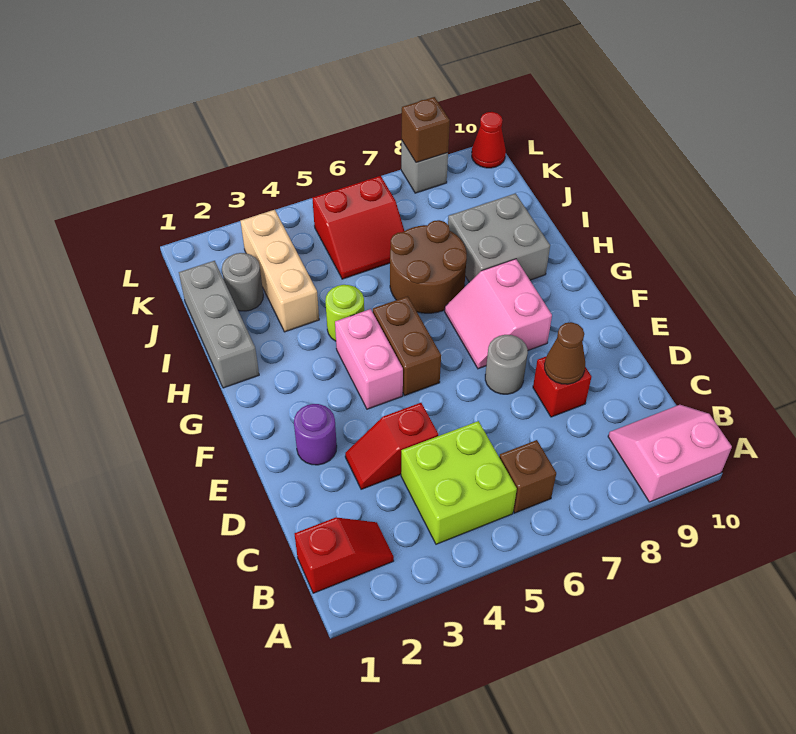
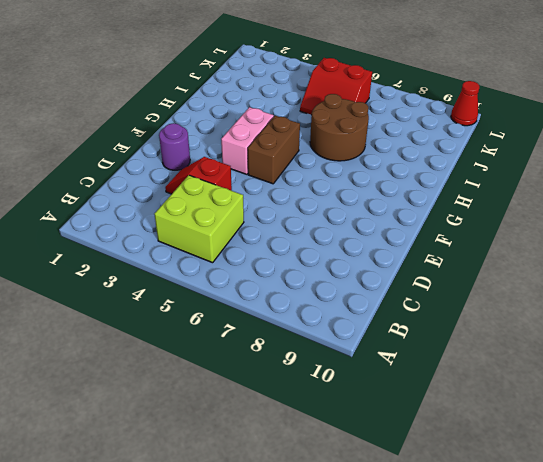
none -> pink 2x2 slope [608,405,732,502]
none -> red 1x2 slope [294,517,394,593]
none -> brown 1x1 brick [499,440,556,513]

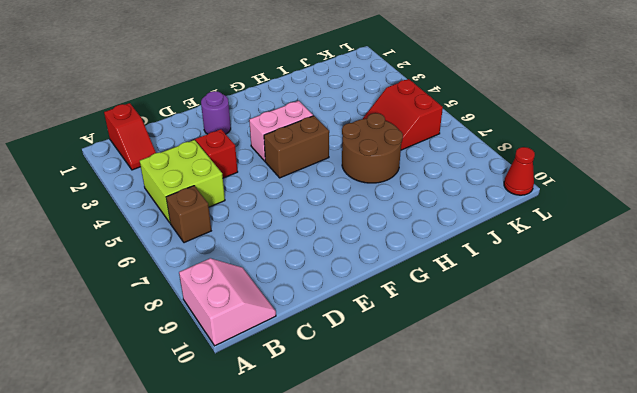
none -> red 1x1 brick [533,357,591,417]
none -> grey 1x1 round brick [485,335,528,394]
none -> pink 2x2 slope [445,259,552,369]

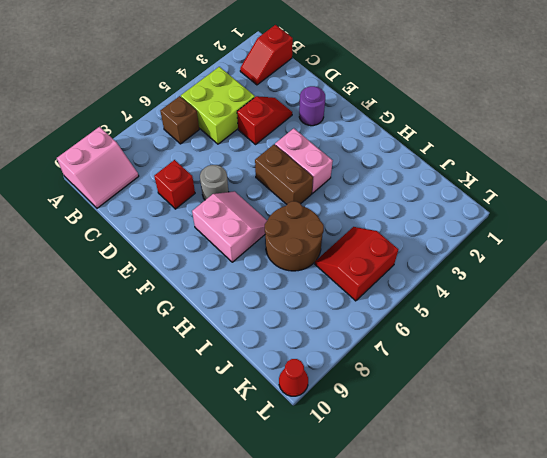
none -> grey 1x3 brick [179,261,259,388]
none -> lime 1x1 round brick [325,285,364,341]
none -> grey 2x2 brick [448,193,550,282]

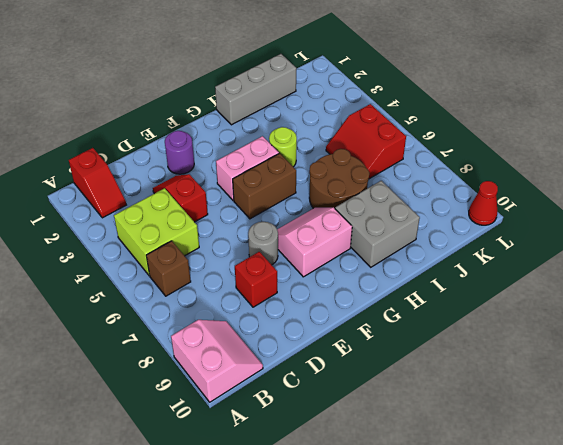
none -> tan 1x3 brick [241,210,319,332]
none -> grey 1x1 round brick [222,253,263,311]
none -> grey 1x1 brick [401,141,448,193]

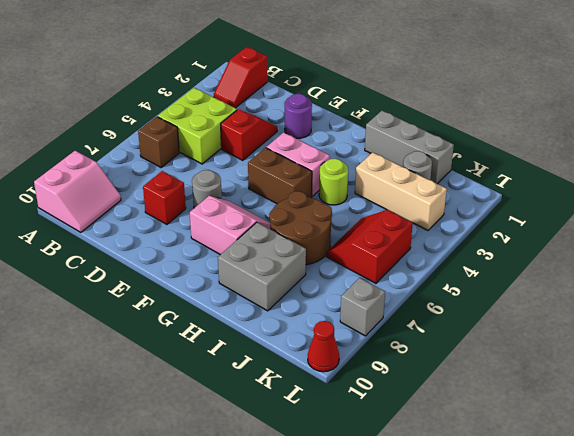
none -> brown 1x1 cone [545,322,585,384]
none -> brown 1x1 brick [402,97,450,163]

